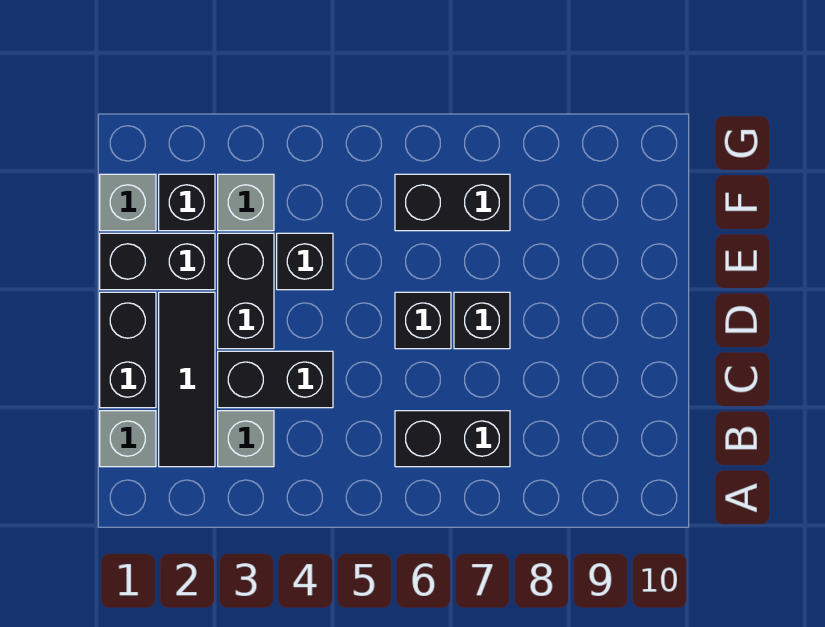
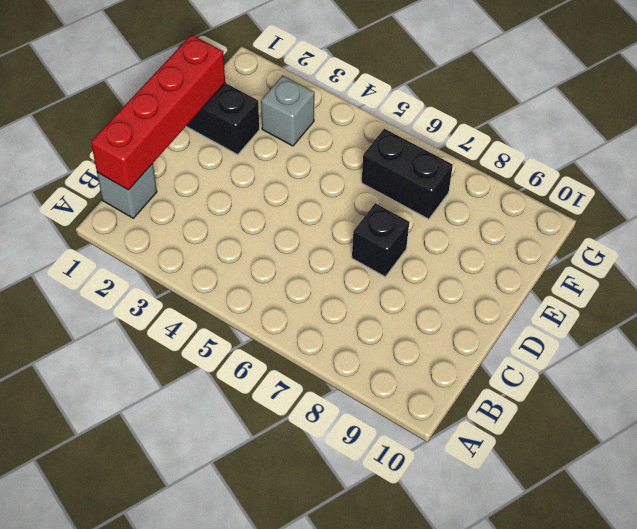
red 1x4 brick [91,35,225,190] -> none
none -> black 1x3 tile [159,292,215,467]
none -> grey 1x1 brick [218,411,274,467]
none -> black 1x2 brick [395,411,510,467]

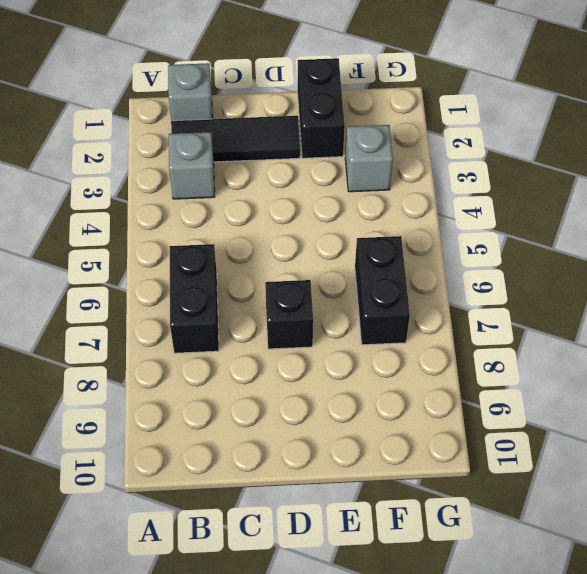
none -> black 1x2 brick [100,292,156,408]
none -> black 1x2 brick [218,351,333,408]
none -> black 1x2 brick [218,233,274,349]

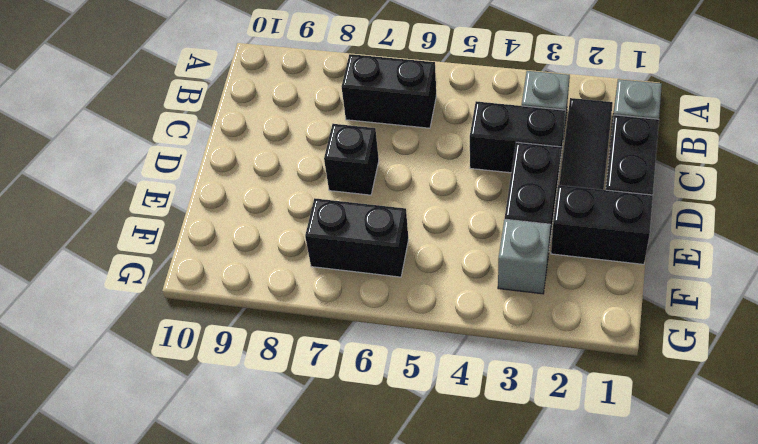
none -> black 1x1 brick [395,292,451,349]
none -> black 1x1 brick [277,233,333,290]
none -> grey 1x1 brick [100,174,156,231]

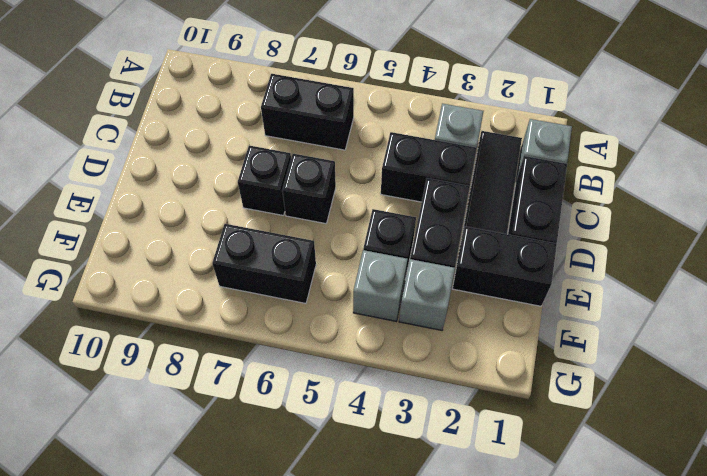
grey 1x1 brick [353,250,408,321] -> grey 1x1 brick moved to [100,174,156,231]
none -> black 1x1 brick [159,174,215,231]

